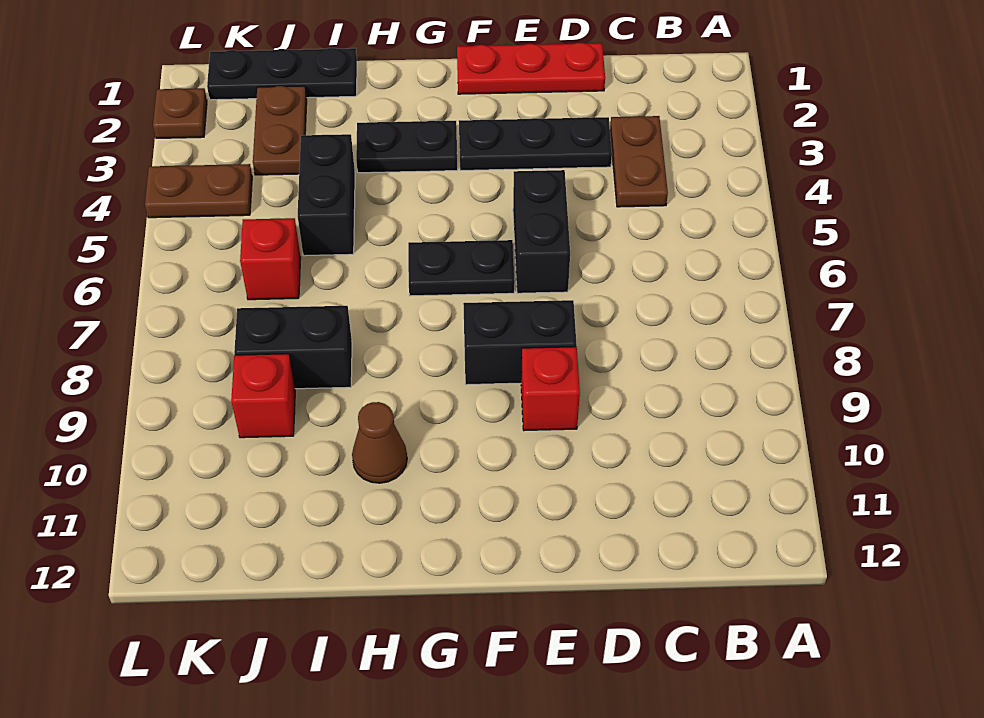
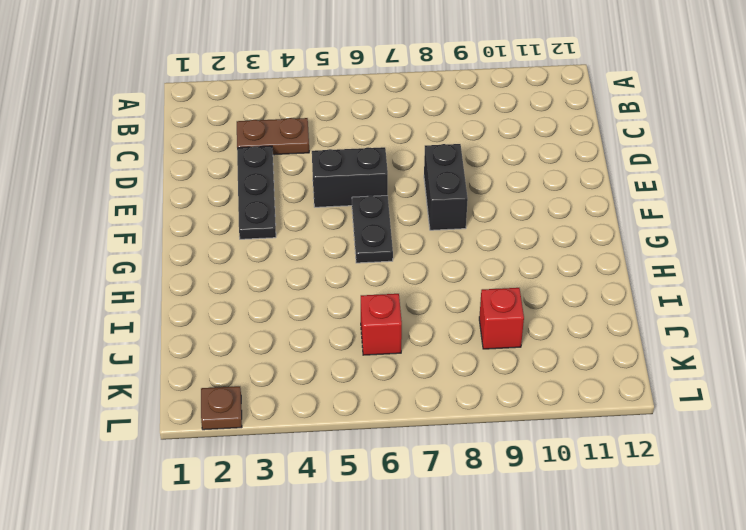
none -> red 1x3 plate [457,43,605,94]
none -> red 1x1 brick [521,347,580,431]
none -> black 1x2 plate [356,121,458,173]

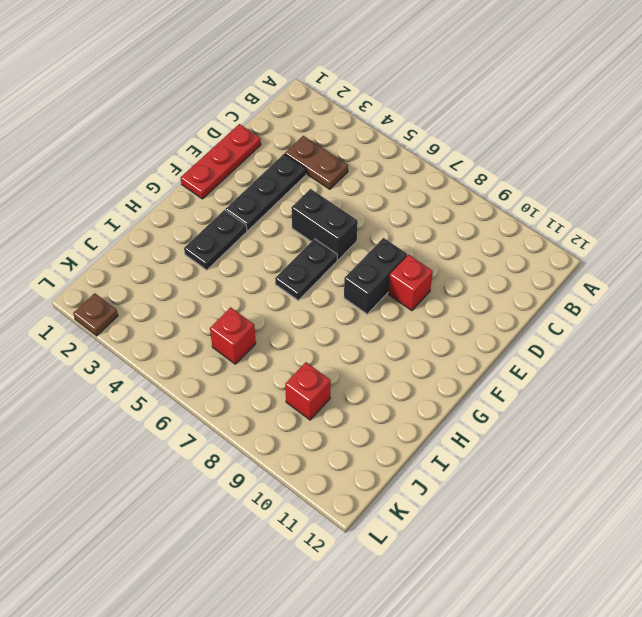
none -> brown 1x1 cone [352,402,407,483]
none -> black 1x3 plate [207,48,357,100]
none -> black 1x2 brick [298,134,355,256]

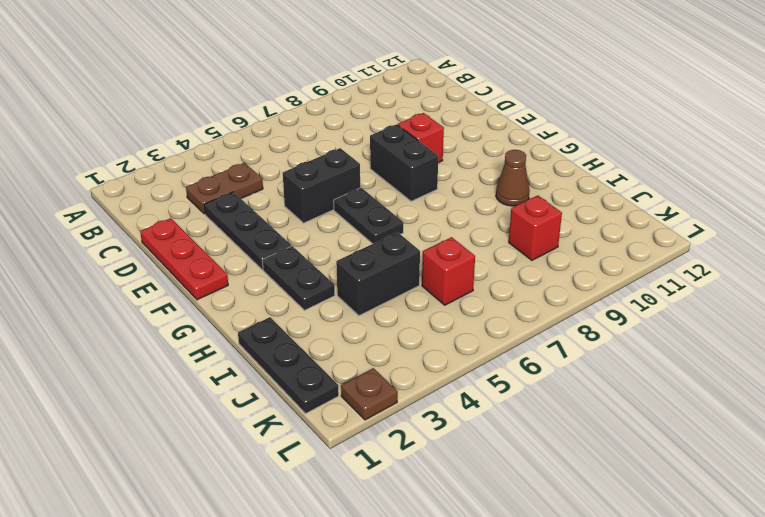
none -> black 1x2 brick [234,306,352,389]
none -> brown 1x2 plate [253,86,307,175]
none -> brown 1x2 plate [145,164,252,218]

